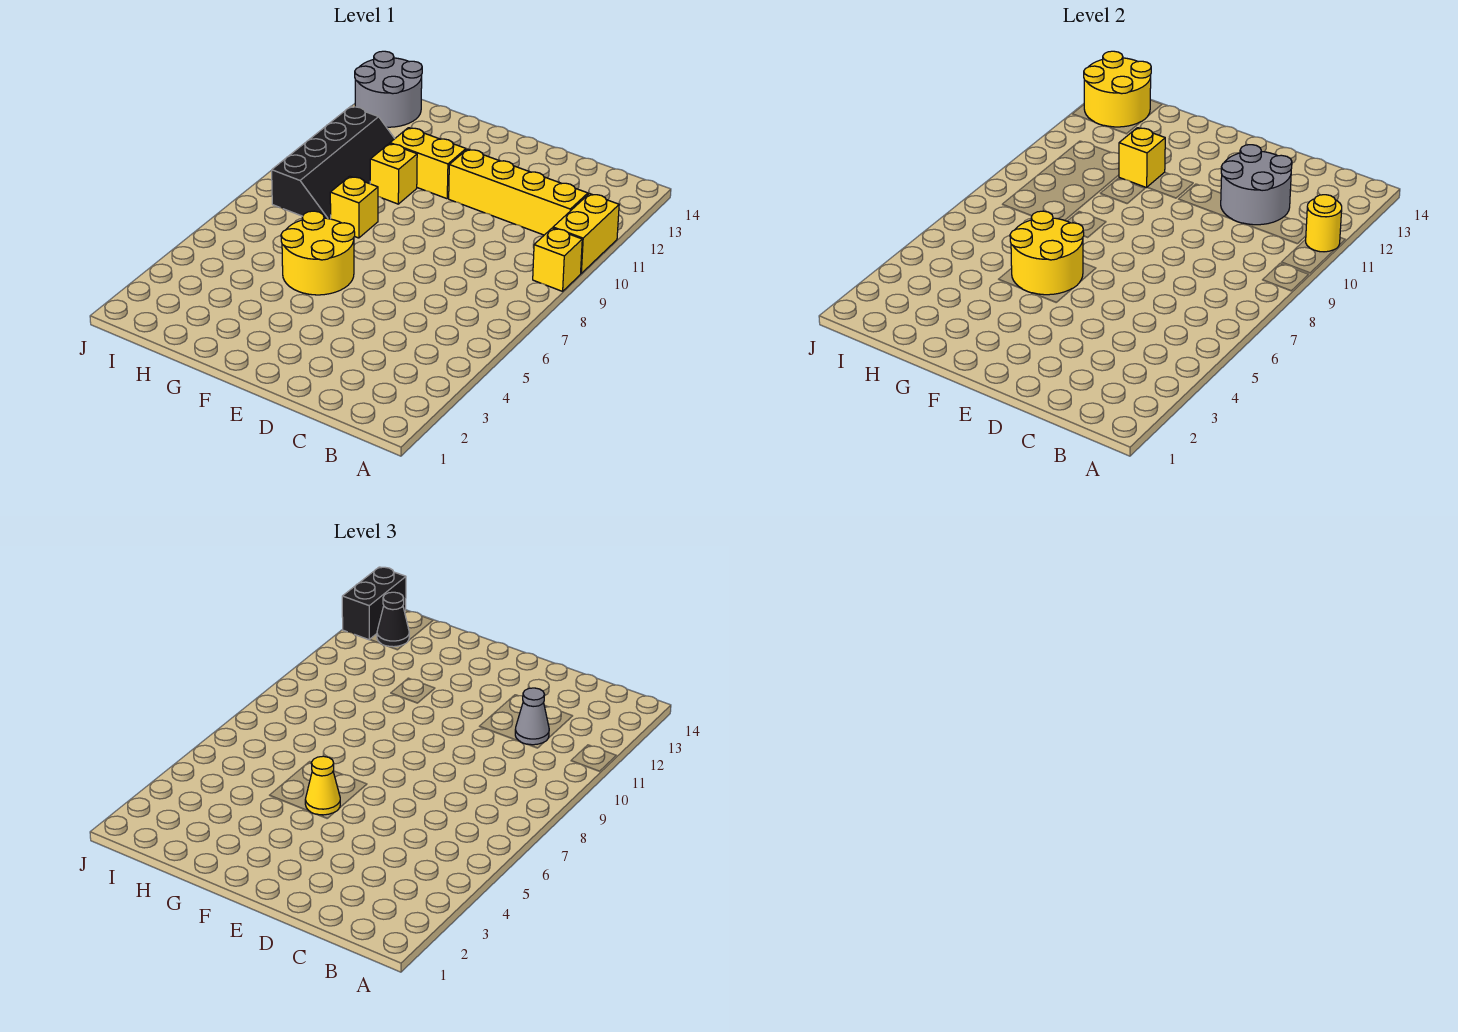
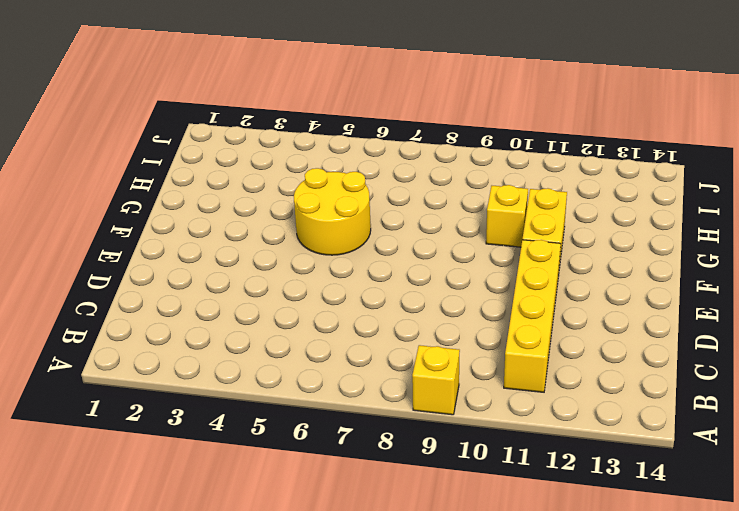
none -> yellow 1x2 brick [553,194,619,273]
none -> yellow 1x1 brick [330,176,378,238]
none -> black 2x4 slope [272,106,395,219]

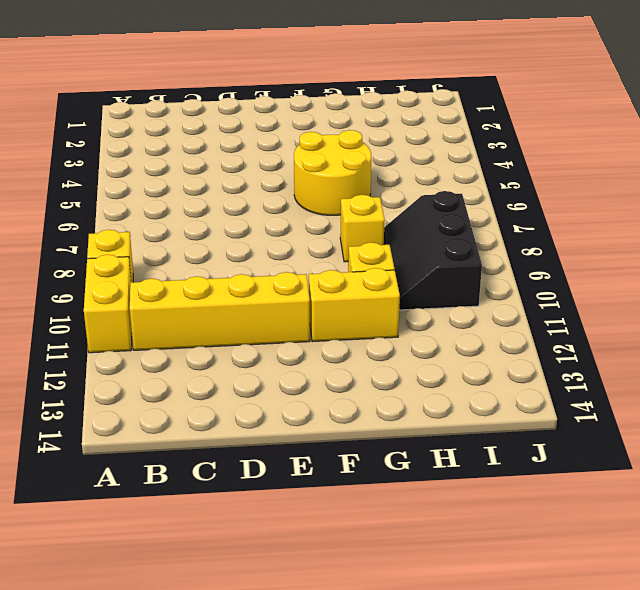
black 2x3 slope [384,191,482,310] -> black 2x4 slope [272,106,395,219]
none -> grey 2x2 round brick [355,51,422,127]
none -> yellow 1x1 round brick [1306,195,1342,252]
none -> grey 2x2 round brick [1221,145,1292,225]

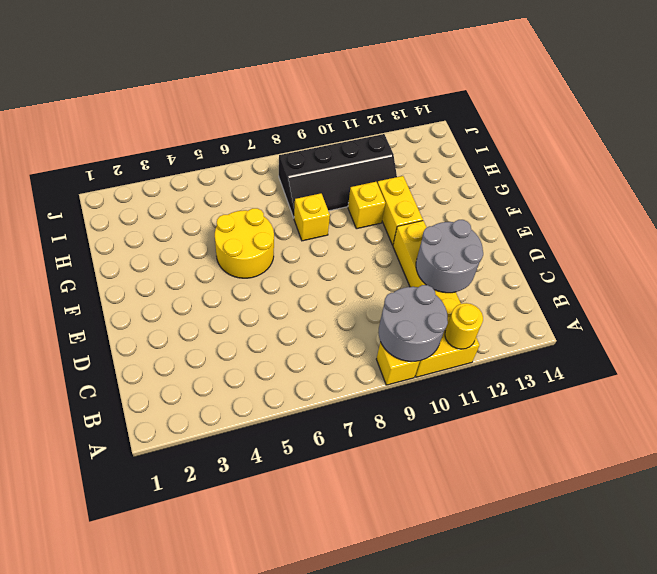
grey 2x2 round brick [378,285,448,361] -> grey 2x2 round brick moved to [355,51,422,127]
none -> yellow 2x2 round brick [1010,211,1084,295]
none -> yellow 1x1 brick [1119,128,1165,188]
none -> yellow 2x2 round brick [1084,51,1151,127]

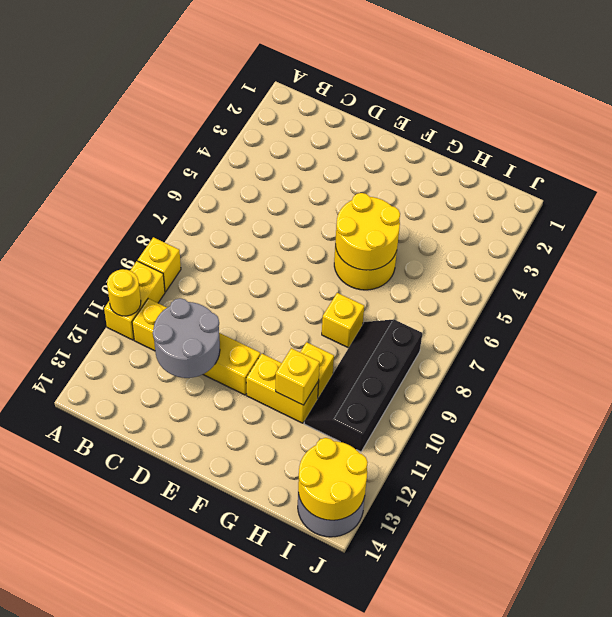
none -> grey 1x1 cone [515,688,549,745]
none -> yellow 1x1 cone [305,756,340,815]
none -> black 1x1 cone [377,592,409,647]

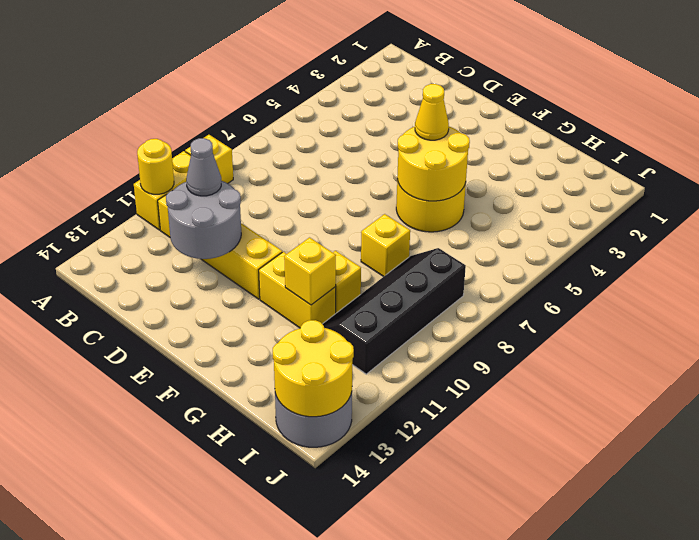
none -> black 1x1 cone [377,592,409,647]
none -> black 1x2 brick [342,567,406,640]

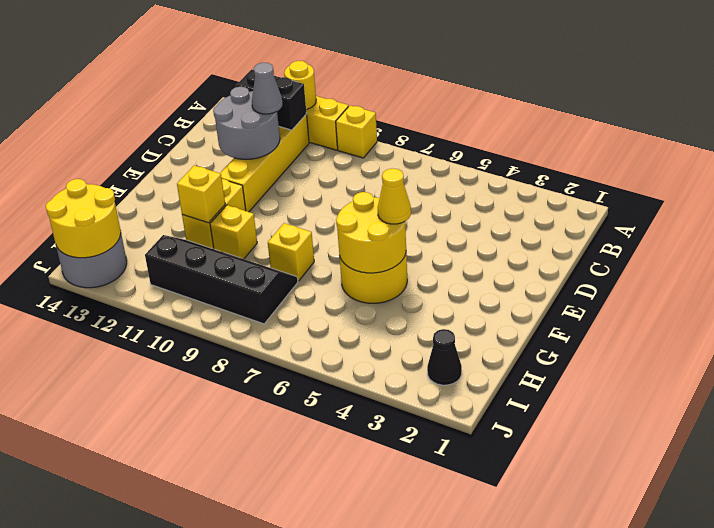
black 1x2 brick [236,69,307,130] -> black 1x2 brick moved to [342,567,406,640]
black 1x1 cone [427,329,462,385] -> black 1x1 cone moved to [377,592,409,647]

